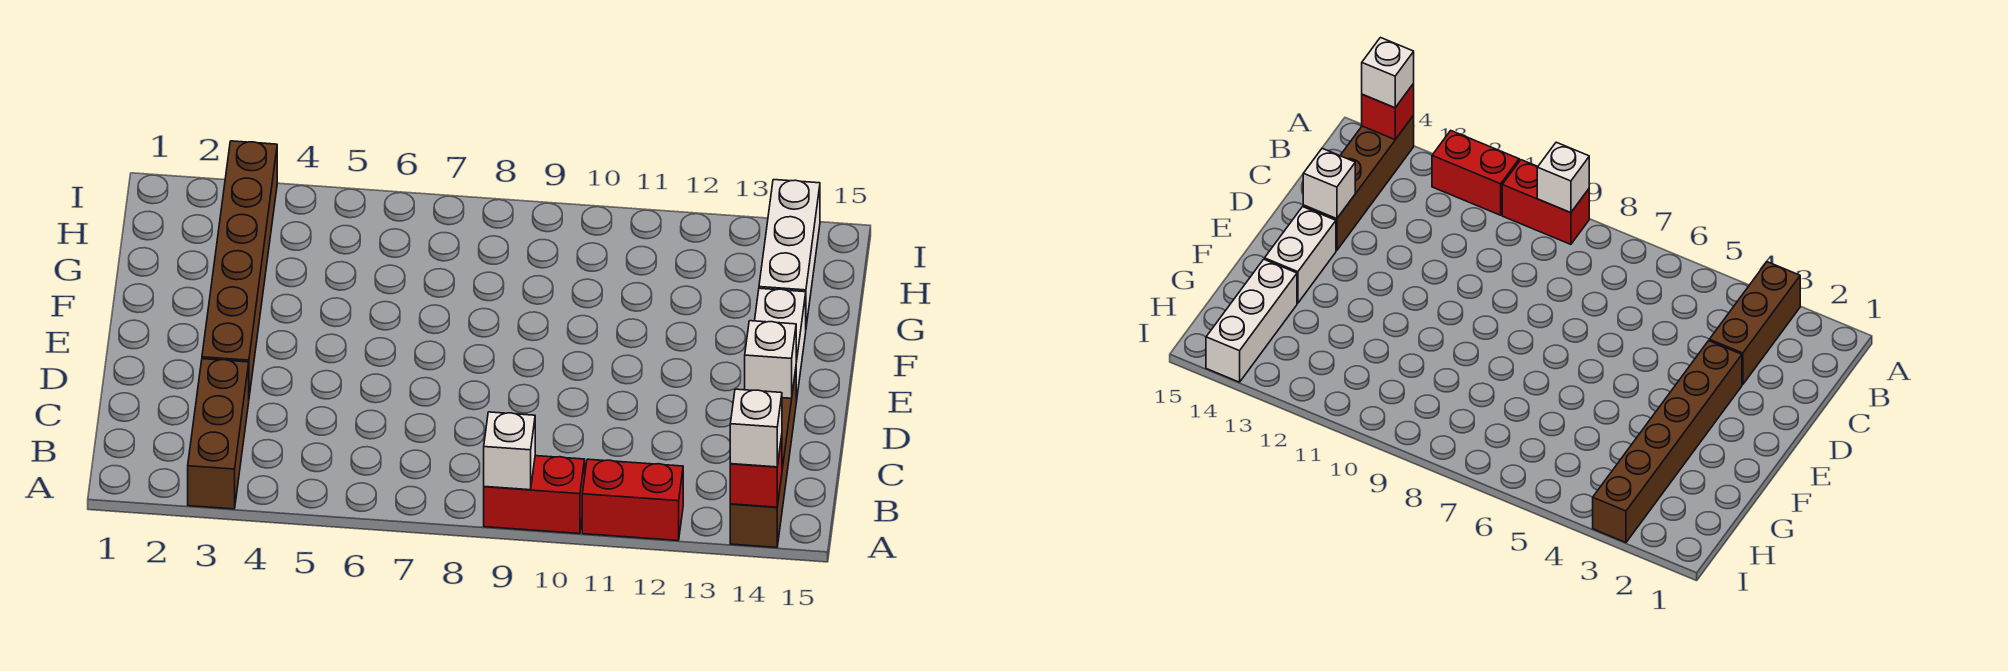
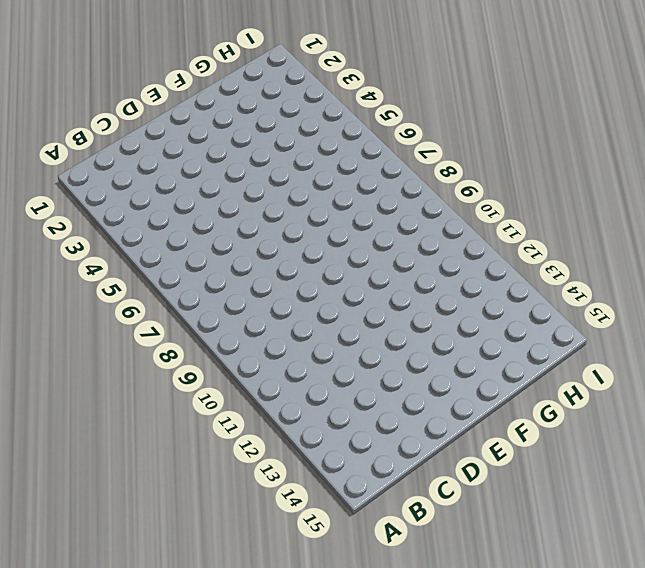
none -> brown 1x3 brick [188,359,249,509]
none -> red 1x2 brick [484,456,585,534]

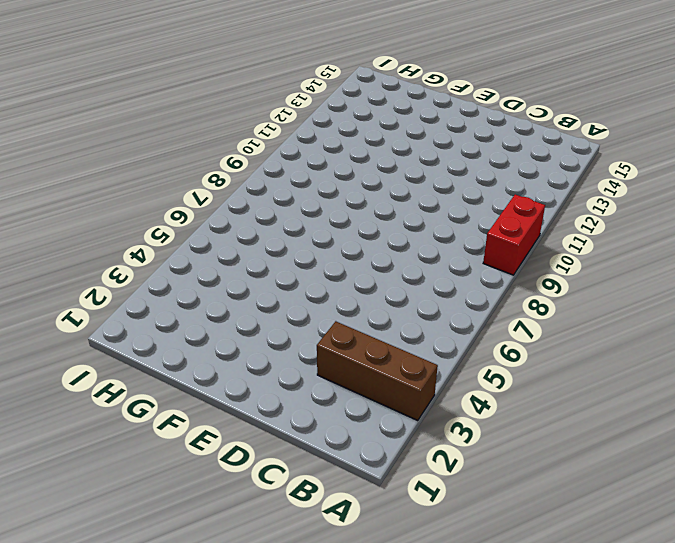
none -> red 1x2 brick [582,459,683,541]
none -> brown 1x4 brick [730,370,796,548]

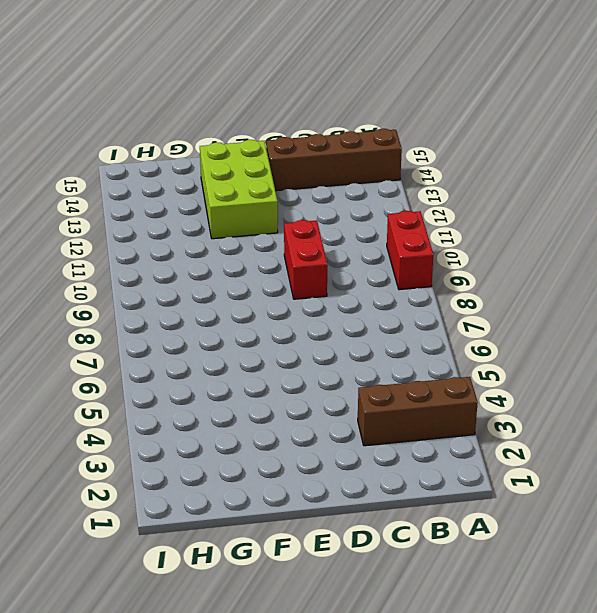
red 1x2 brick [284,220,327,299] -> red 1x2 brick moved to [582,459,683,541]
lime 2x3 brick [200,140,278,239] -> white 1x2 brick [755,288,806,402]
none -> brown 1x6 brick [202,141,277,396]
none -> white 1x3 brick [759,180,820,326]

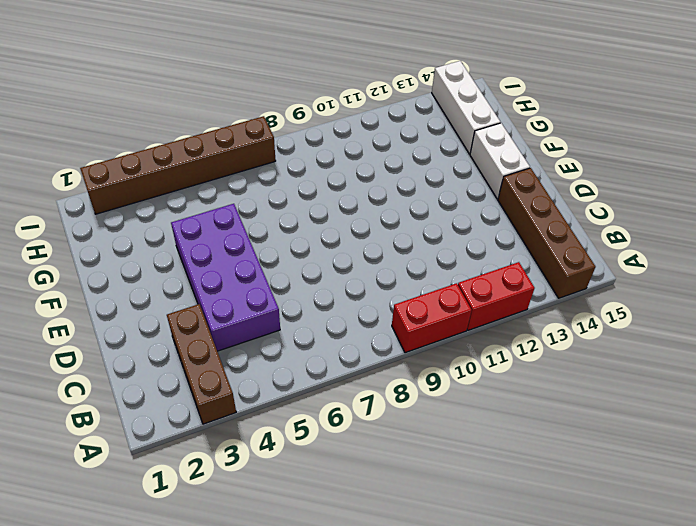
purple 2x4 brick [171,204,280,351] -> none
brown 1x6 brick [80,116,276,214] -> brown 1x6 brick turned to [202,141,277,396]
none -> white 1x1 brick [484,412,535,490]
none -> red 1x1 brick [730,436,782,507]

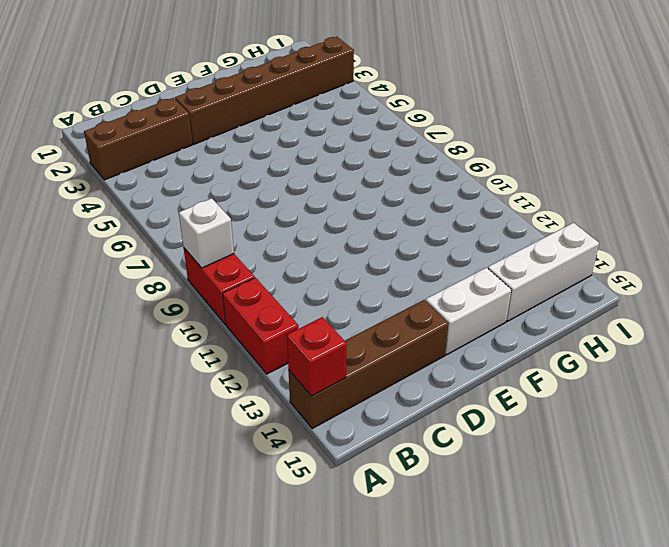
none -> white 1x1 brick [745,321,796,398]
none -> white 1x1 brick [730,389,782,467]

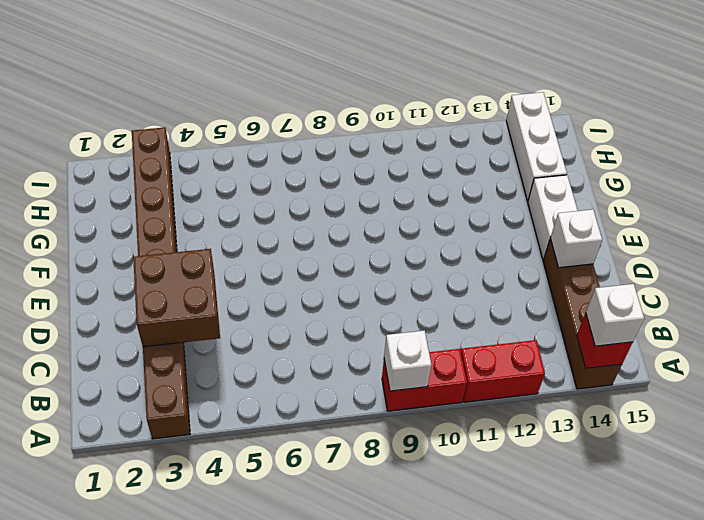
brown 2x2 brick [133,249,220,347] -> none

